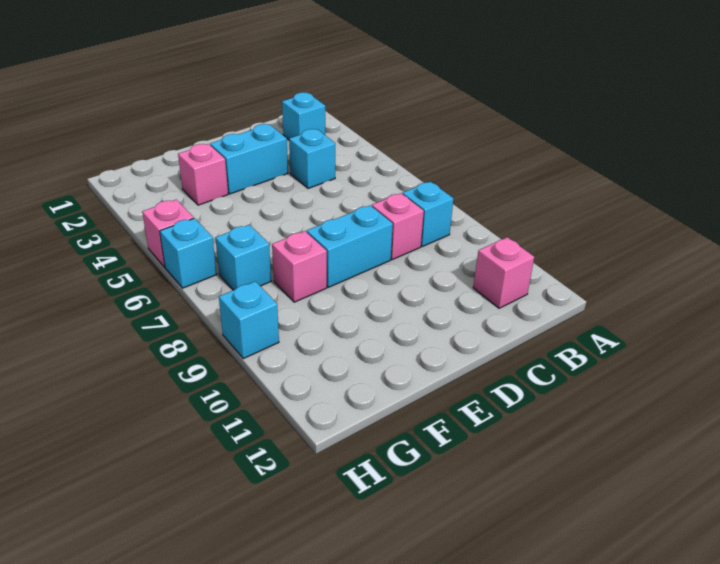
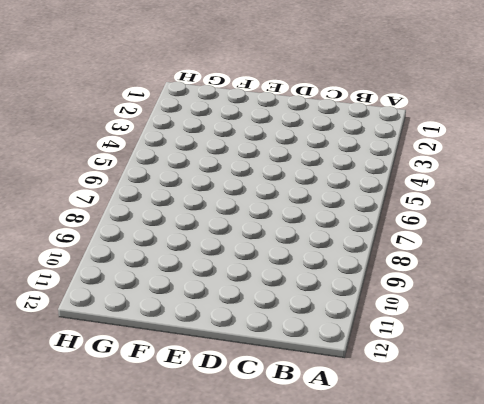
none -> cyan 1x1 brick [282,92,325,139]
none -> cyan 1x1 brick [402,182,453,247]
none -> pink 1x1 brick [473,237,534,308]

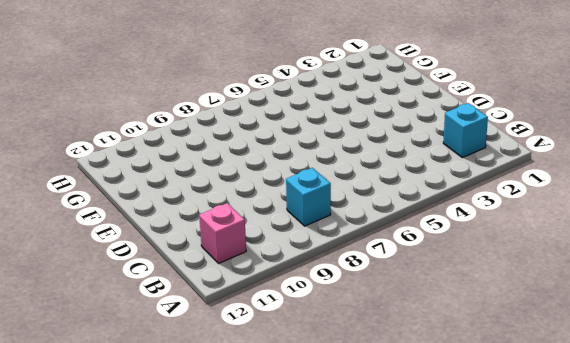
none -> cyan 1x1 brick [289,129,335,188]
none -> pink 1x1 brick [372,193,424,260]
none -> cyan 1x2 brick [210,124,288,194]

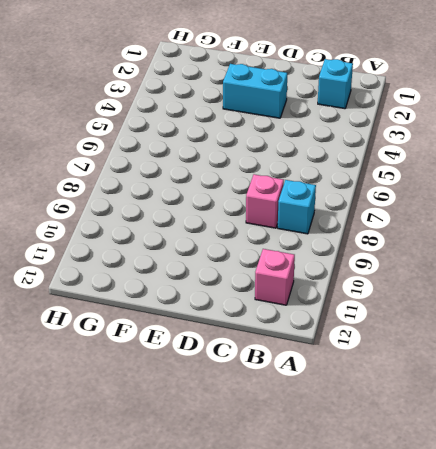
none -> cyan 1x1 brick [289,129,335,188]
none -> cyan 1x2 brick [307,205,393,287]
none -> pink 1x1 brick [178,144,228,205]

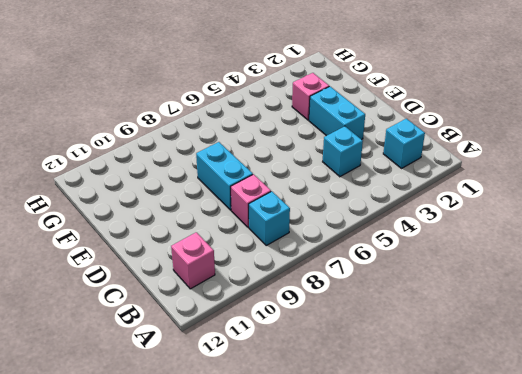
none -> pink 1x1 brick [272,231,327,302]
none -> cyan 1x1 brick [216,225,271,290]
none -> pink 1x1 brick [142,200,194,267]

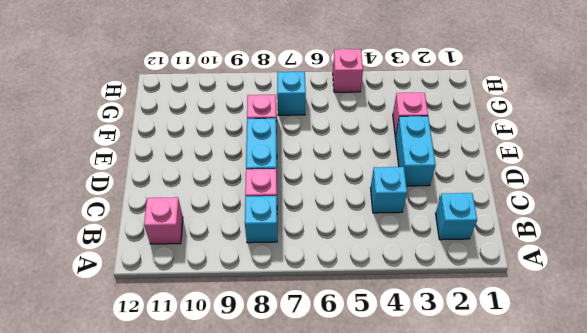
none -> cyan 1x1 brick [160,218,217,288]
none -> cyan 1x1 brick [219,281,279,359]

